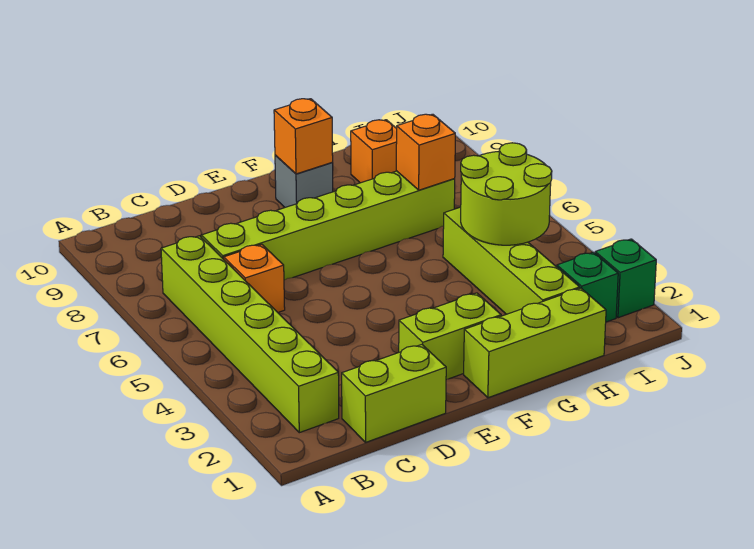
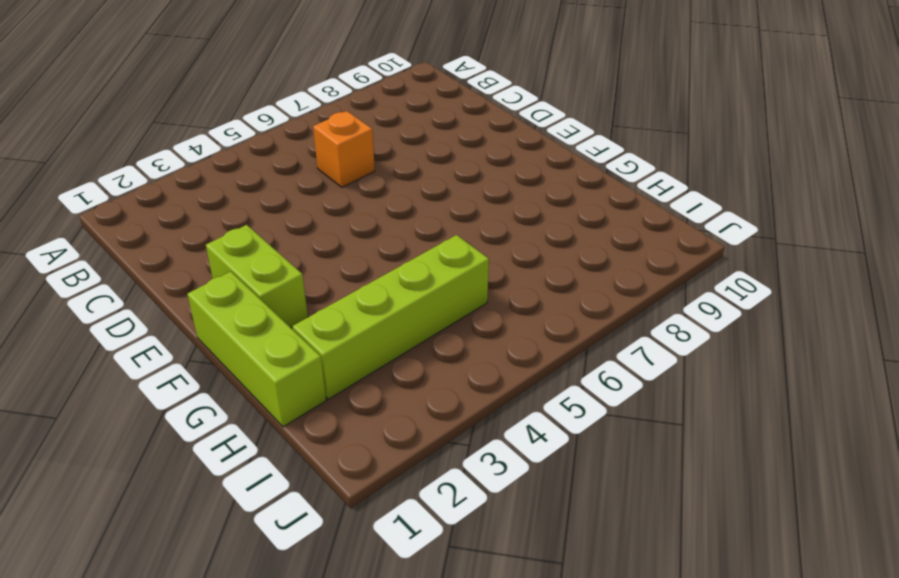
none -> lime 1x6 brick [161,236,339,433]
none -> lime 1x2 brick [342,345,446,442]
none -> lime 1x6 brick [201,171,455,280]

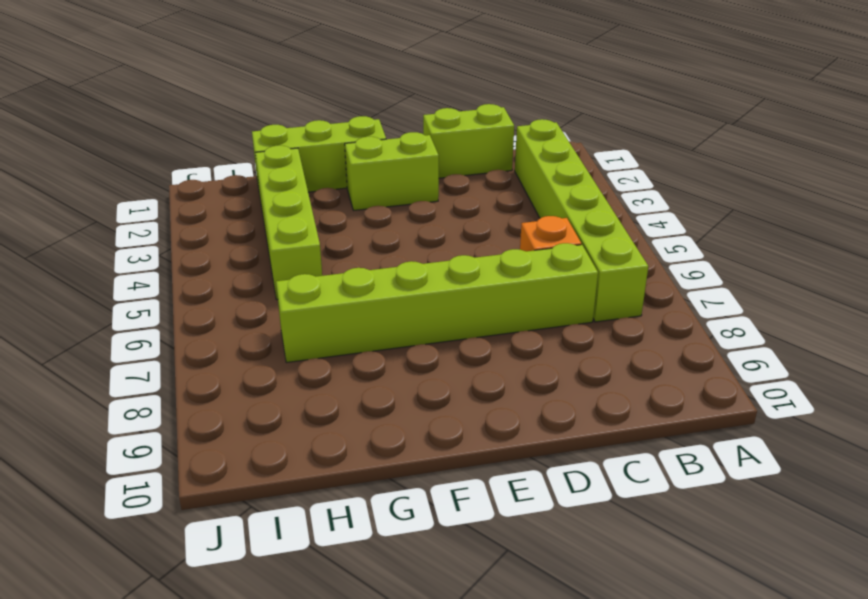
none -> grey 1x1 brick [275,155,333,207]
none -> orange 1x1 brick [351,120,397,183]
none -> green 1x1 brick [557,252,618,322]

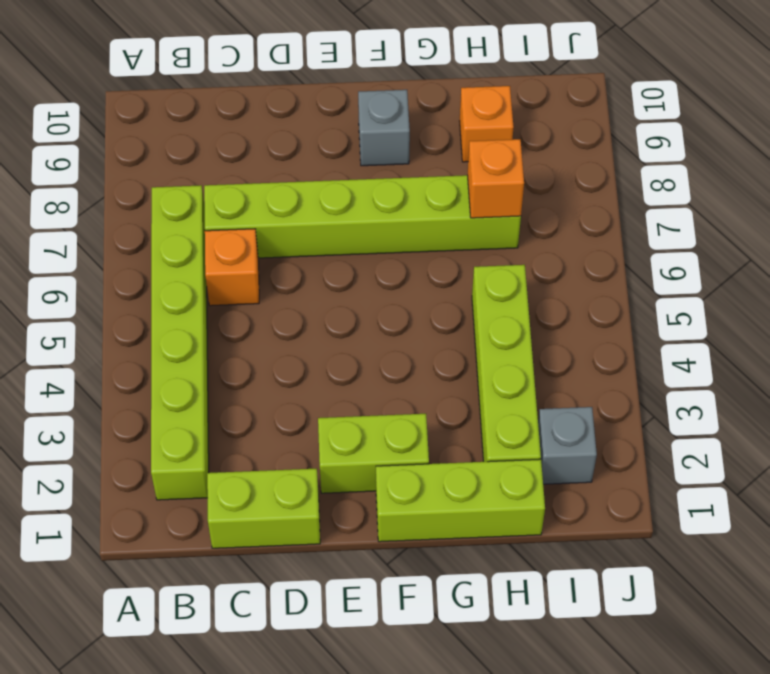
grey 1x1 brick [538,407,597,484] -> green 1x1 brick [557,252,618,322]
none -> green 1x1 brick [595,239,656,318]
none -> orange 1x1 brick [274,99,333,174]
none -> lime 2x2 round brick [461,143,552,245]

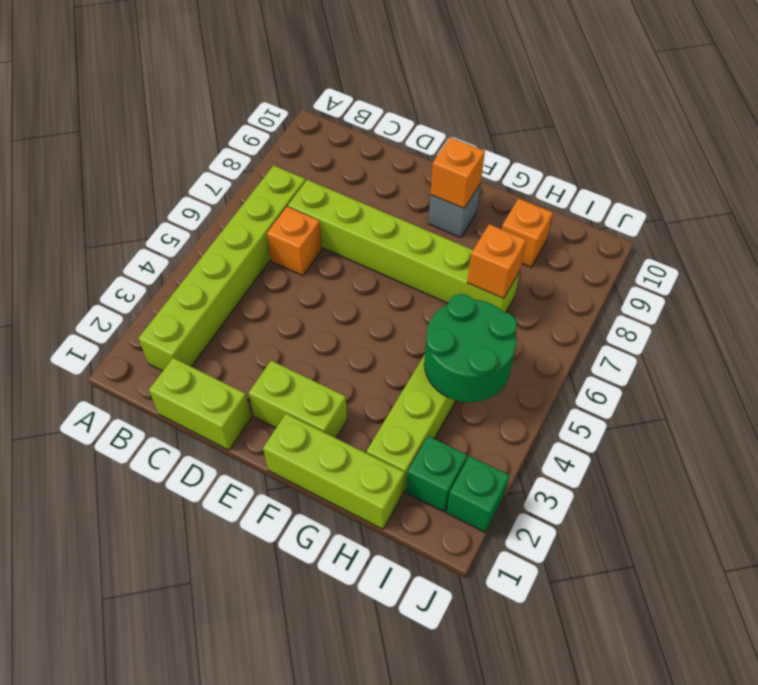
green 2x2 round brick [424,294,517,402] -> lime 2x2 round brick [461,143,552,245]

